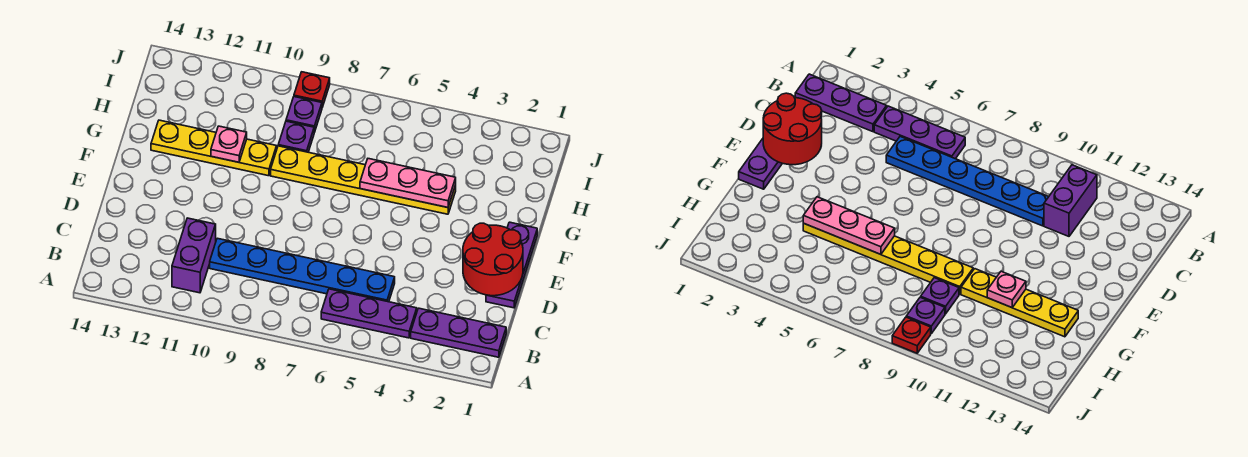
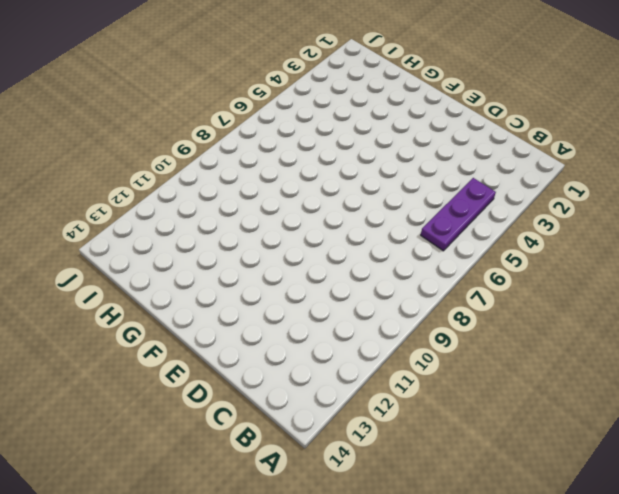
none -> purple 1x3 plate [411,308,506,357]
none -> purple 1x2 brick [172,218,216,293]
none -> blue 1x6 plate [210,238,395,302]

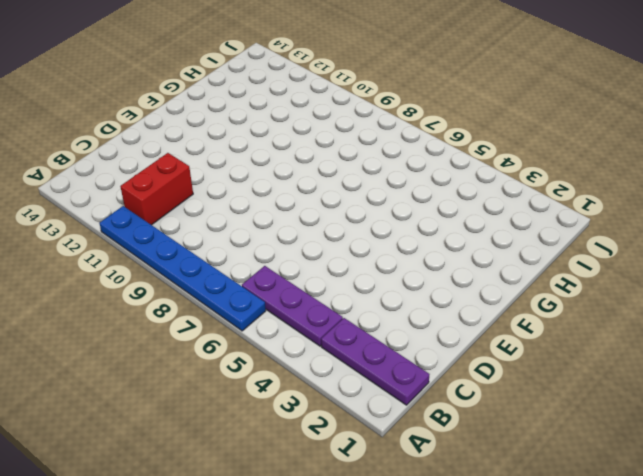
blue 1x6 plate [99,206,266,331] -> blue 1x6 plate moved to [210,238,395,302]
red 1x2 brick [120,153,193,225] -> purple 1x2 brick [172,218,216,293]
none -> purple 1x3 plate [486,222,537,308]
none -> yellow 1x6 plate [271,146,456,214]
none -> yellow 1x4 plate [151,120,277,176]

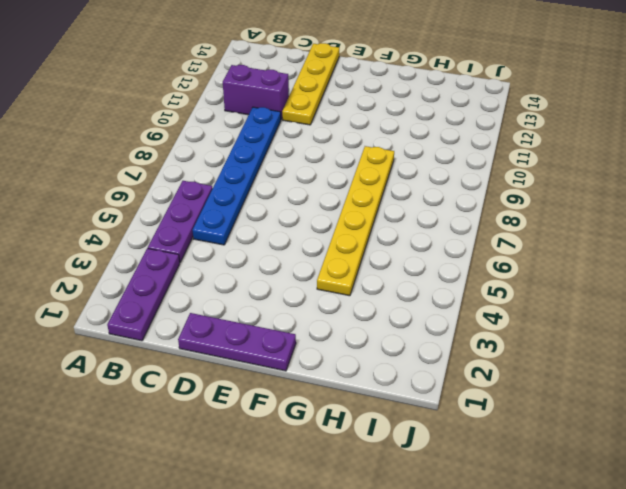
yellow 1x4 plate [282,43,339,125] -> yellow 1x4 plate moved to [151,120,277,176]
none -> purple 1x1 plate [278,121,314,152]
none -> purple 1x1 plate [286,97,322,132]
none -> red 1x1 plate [294,72,330,107]

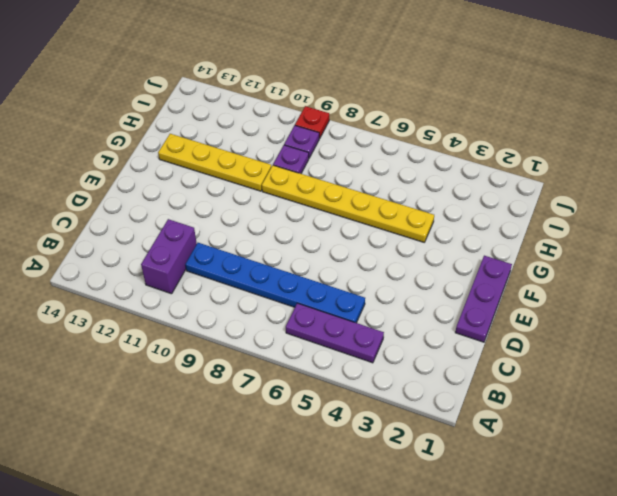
none -> purple 1x3 plate [411,308,506,357]
none -> red 2x2 round brick [463,223,523,296]
none -> pink 1x3 plate [360,159,456,207]

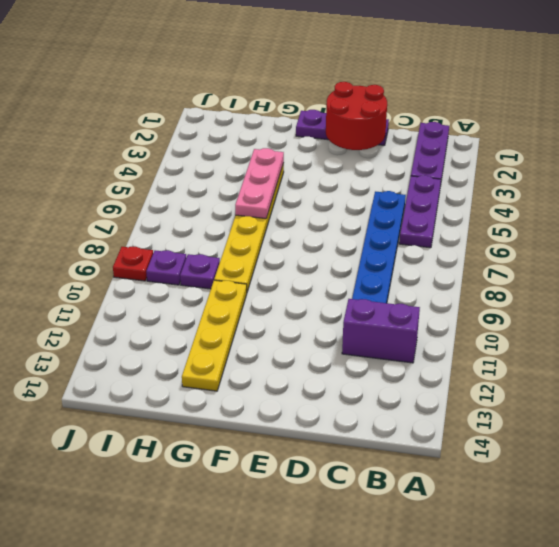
none -> pink 1x1 plate [211,126,247,162]

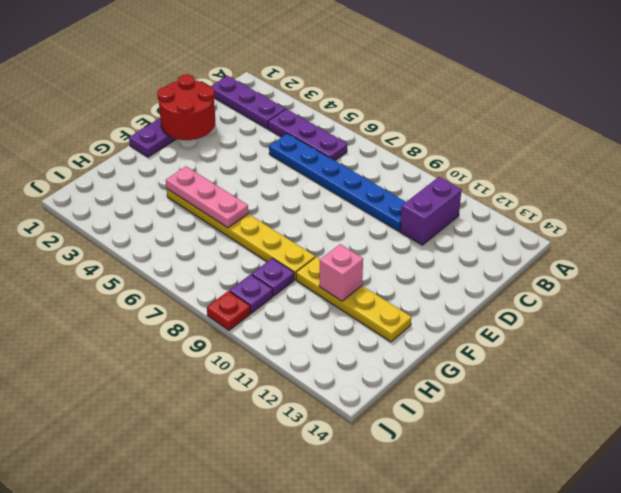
pink 1x1 brick [319,244,363,301] -> pink 1x1 plate [211,126,247,162]

